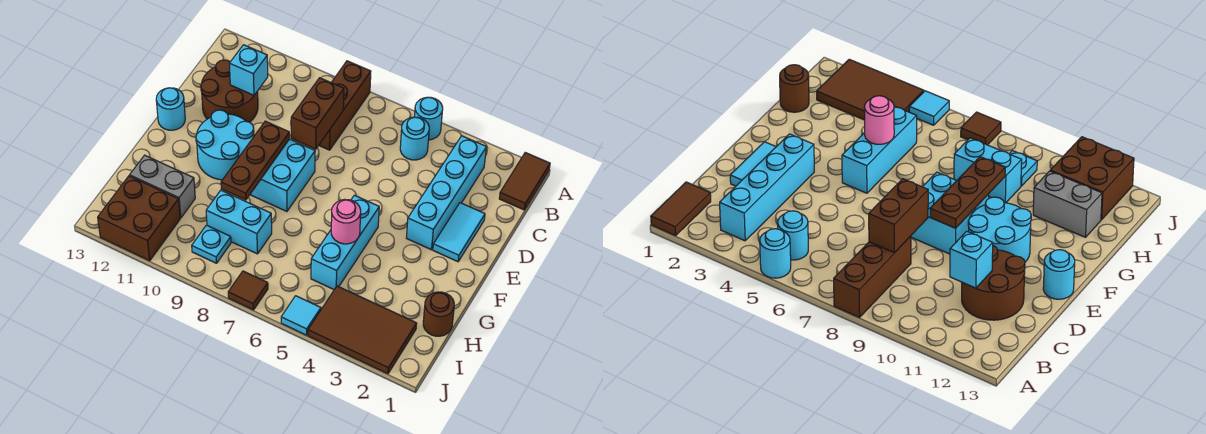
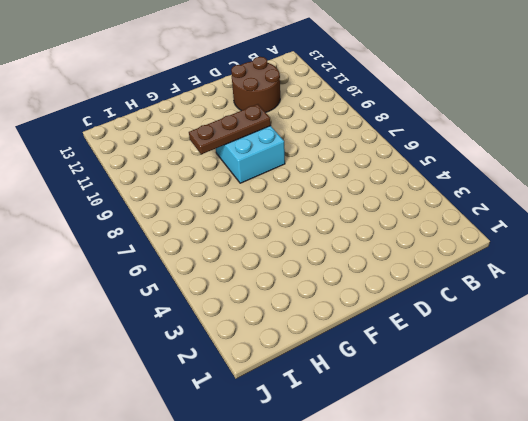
none -> brown 1x2 tile [499,153,550,210]
none -> cyan 1x1 round brick [415,97,443,140]
none -> brown 1x3 brick [319,61,371,150]

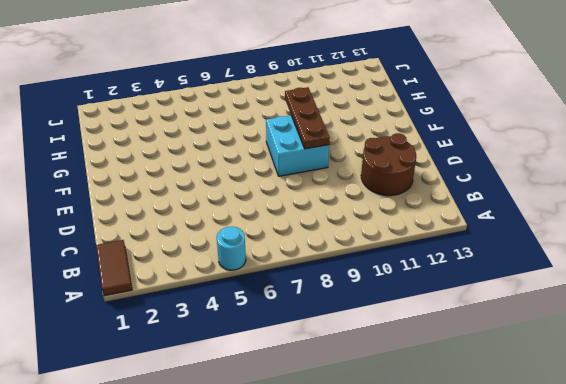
none -> brown 1x3 brick [319,61,371,150]
none -> cyan 1x4 brick [407,136,486,250]
none -> cyan 1x1 round brick [400,117,429,160]

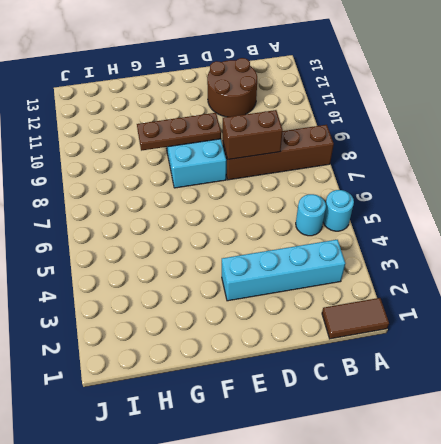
brown 1x4 brick [223,125,334,180] -> brown 1x3 brick [319,61,371,150]
none -> cyan 1x2 tile [433,203,485,262]
none -> cyan 2x2 round brick [196,110,254,180]
none -> cyan 1x1 round brick [156,88,185,130]

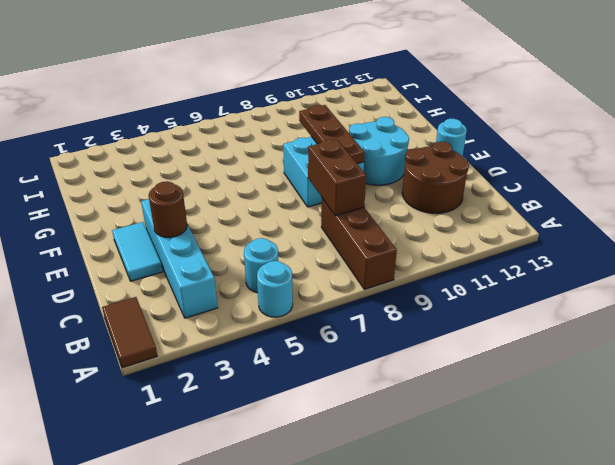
brown 1x1 round brick [148,181,187,237] -> brown 1x1 round brick moved to [423,292,454,336]
none -> cyan 1x3 brick [311,195,379,290]
none -> cyan 1x2 brick [206,190,272,254]
none -> grey 1x2 brick [130,155,195,218]

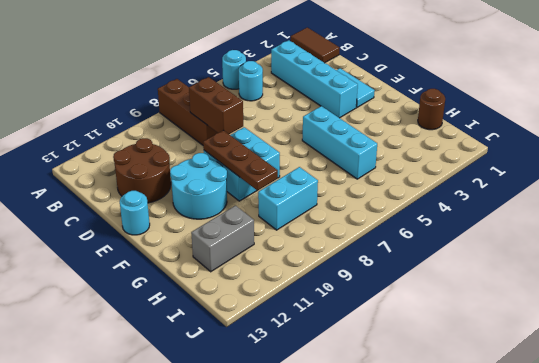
none -> brown 2x3 tile [308,286,417,374]
none -> cyan 1x1 plate [192,225,231,263]
none -> brown 2x2 brick [98,176,180,261]

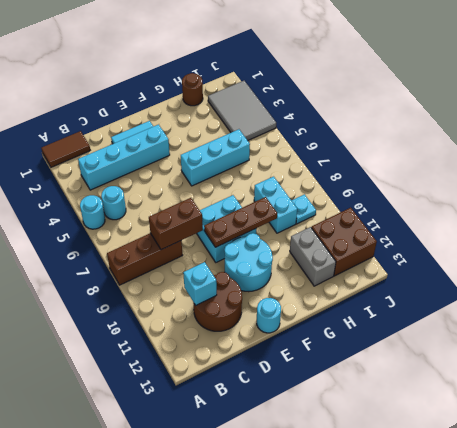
grey 2x3 tile [208,81,276,141] -> brown 2x3 tile [308,286,417,374]
none -> cyan 1x1 tile [281,296,321,335]
none -> brown 1x1 tile [228,271,268,310]
none -> pink 1x1 round brick [331,199,361,244]

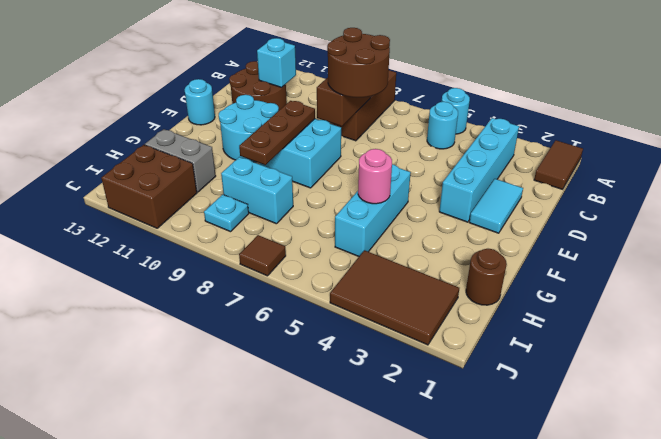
brown 2x2 round brick [327,28,390,97] -> none
none -> cyan 1x1 tile [281,296,321,335]

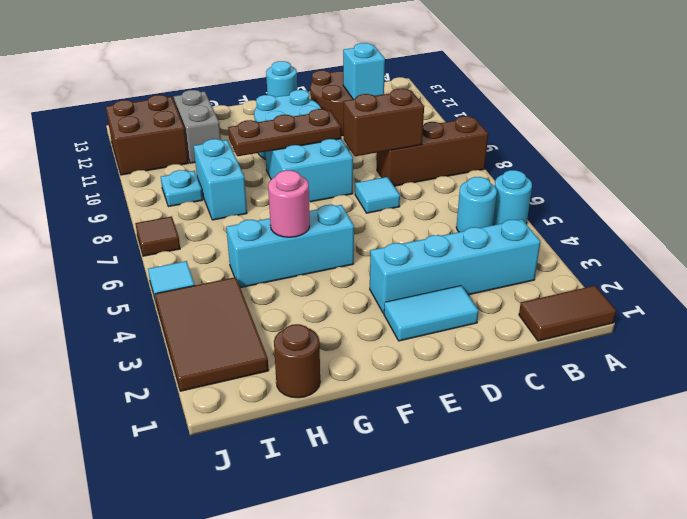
cyan 1x1 tile [355,177,400,213] -> none

